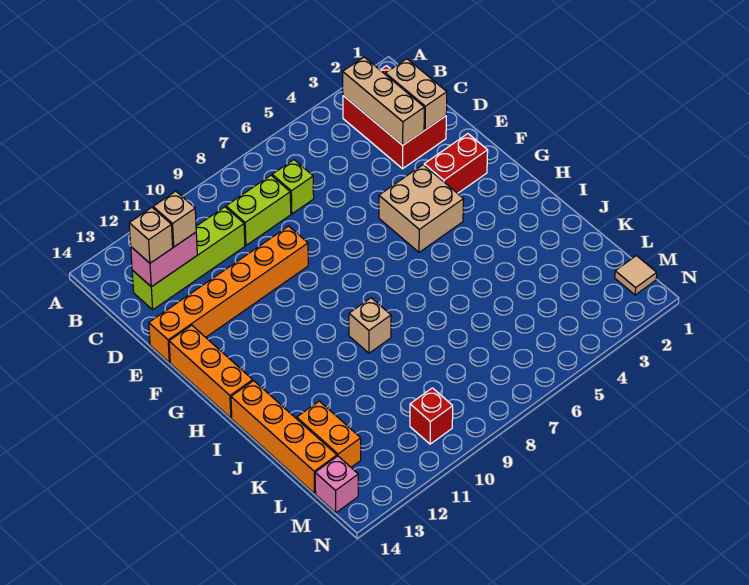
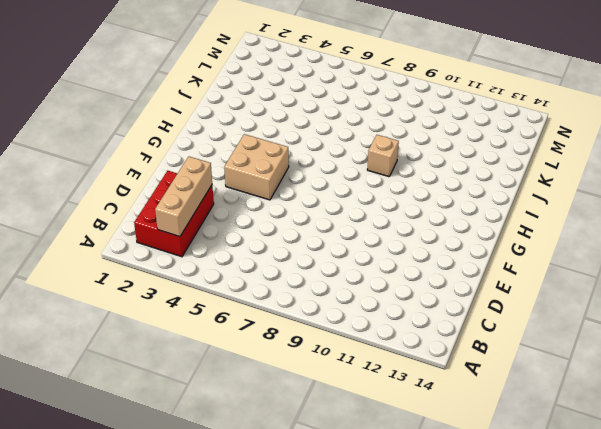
none -> lime 1x1 brick [272,160,314,214]
none -> lime 1x2 brick [226,175,291,245]
none -> lime 1x4 brick [132,207,245,310]

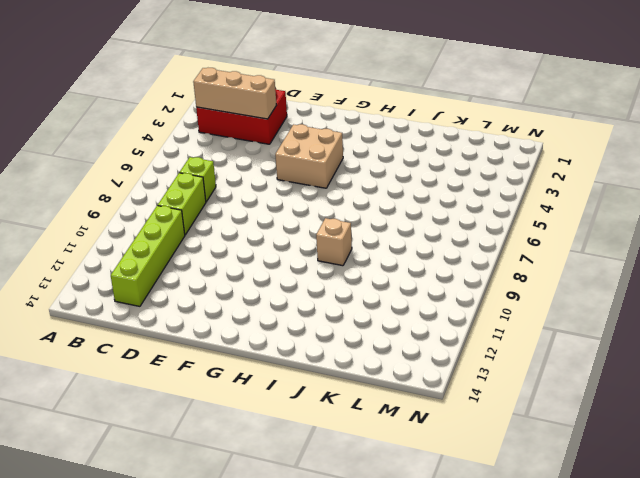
none -> orange 1x6 brick [149,226,308,363]
none -> red 1x2 brick [424,134,488,193]
none -> orange 1x3 brick [169,325,253,418]

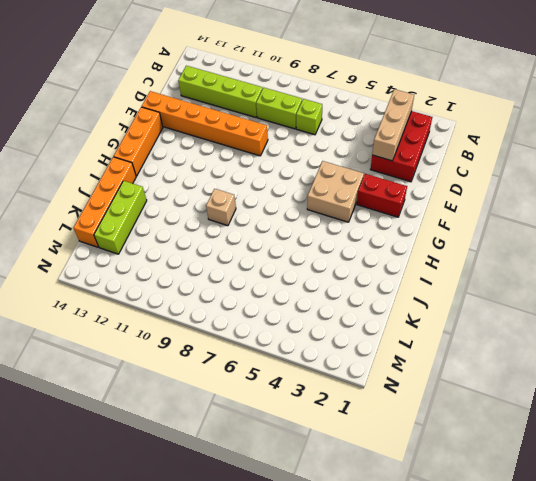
lime 1x3 brick [94,181,147,254] -> orange 1x2 brick [297,401,361,467]
none -> tan 1x1 tile [615,256,657,295]
none -> red 1x1 brick [410,388,453,444]
none -> pink 1x1 brick [315,456,358,513]

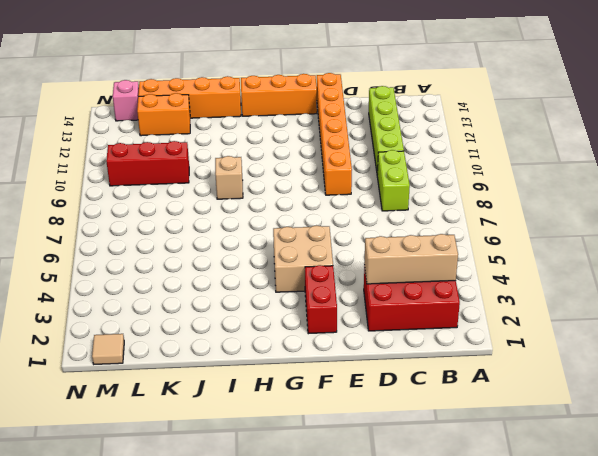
red 1x3 brick [106,141,189,186] -> red 1x1 brick [410,388,453,444]
none -> lime 1x1 brick [272,160,314,214]
none -> tan 1x2 brick [386,59,447,130]
none -> pink 1x2 brick [131,232,197,287]

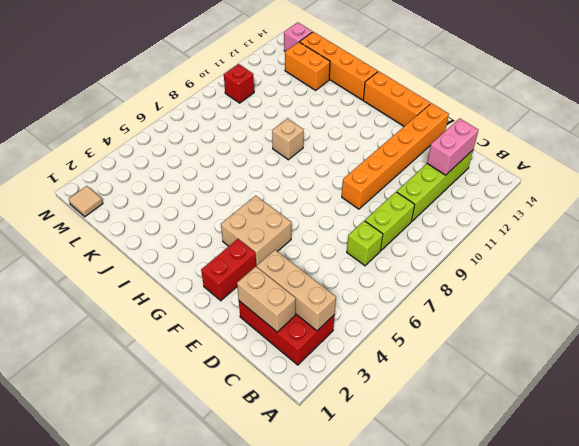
none -> tan 1x1 brick [153,191,196,247]
none -> tan 1x1 brick [129,208,173,263]

